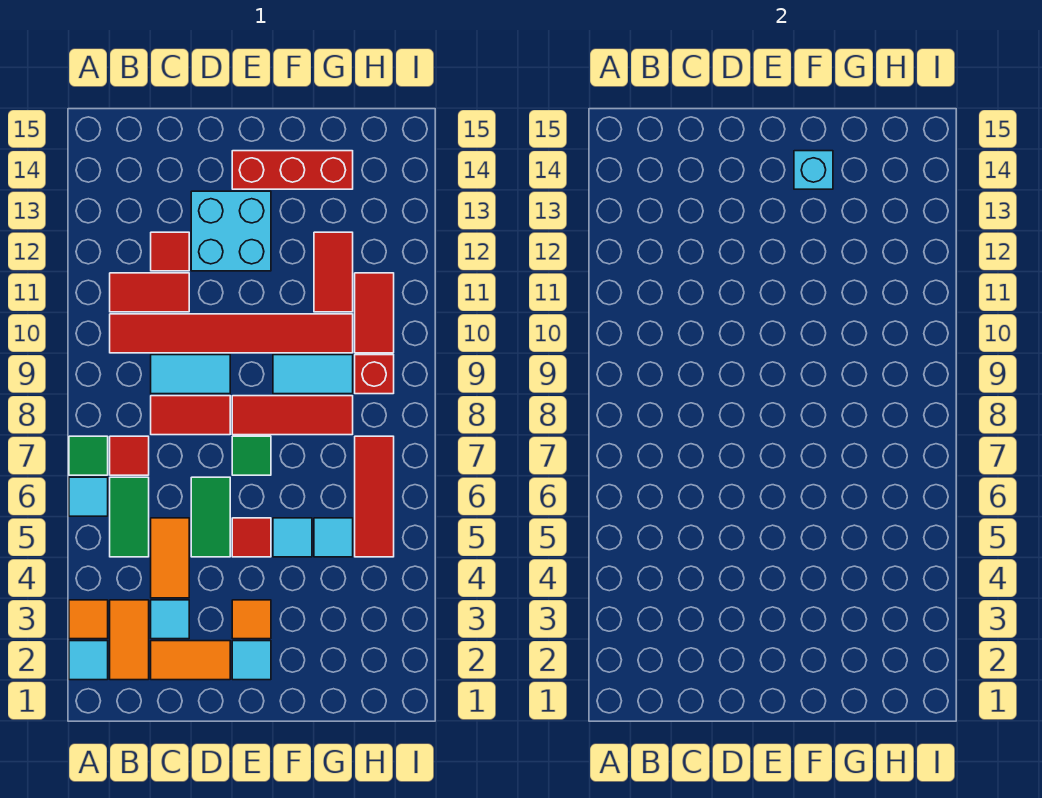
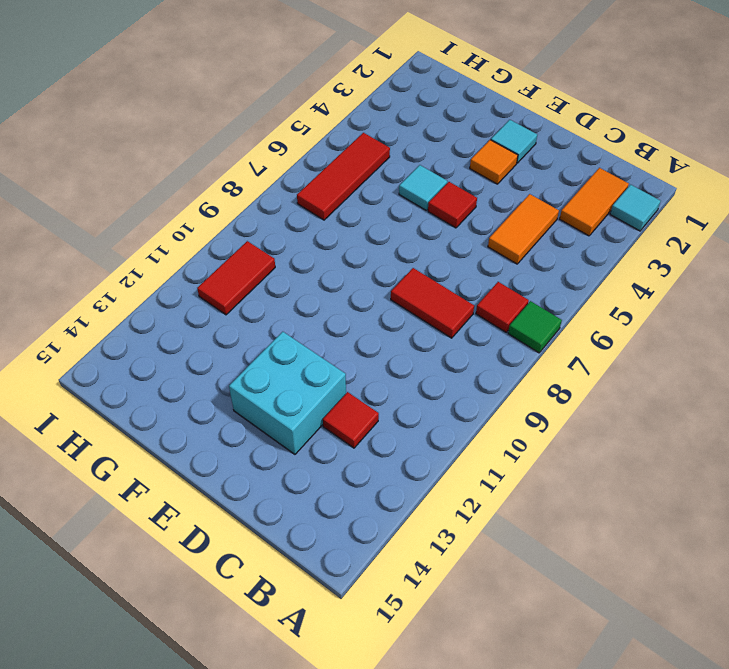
none -> orange 1x1 tile [69,600,108,639]
none -> cyan 1x1 tile [69,477,108,516]
none -> green 1x2 tile [110,477,149,557]
none -> red 1x6 tile [110,314,353,353]

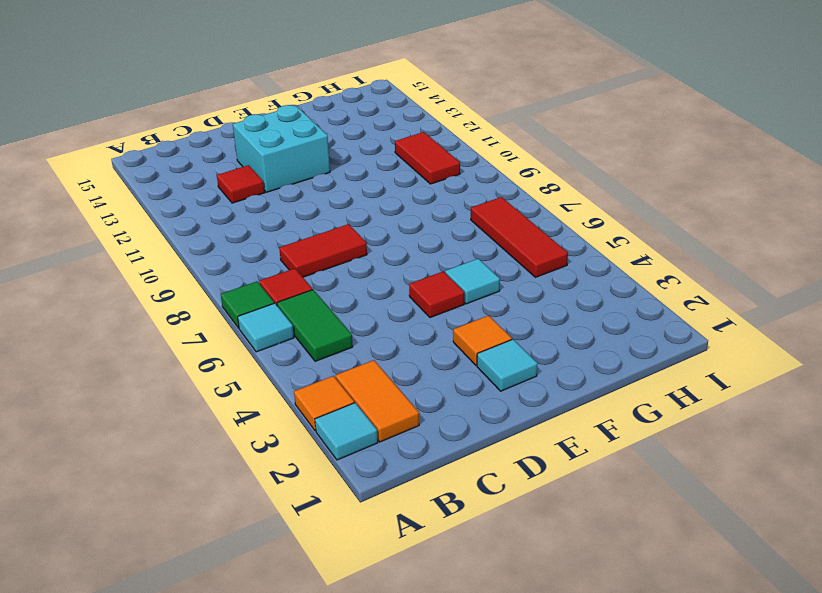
none -> red 1x6 tile [110,314,353,353]
none -> red 1x2 tile [110,273,189,312]
none -> orange 1x2 tile [151,641,230,680]
none -> cyan 1x1 tile [151,600,189,639]

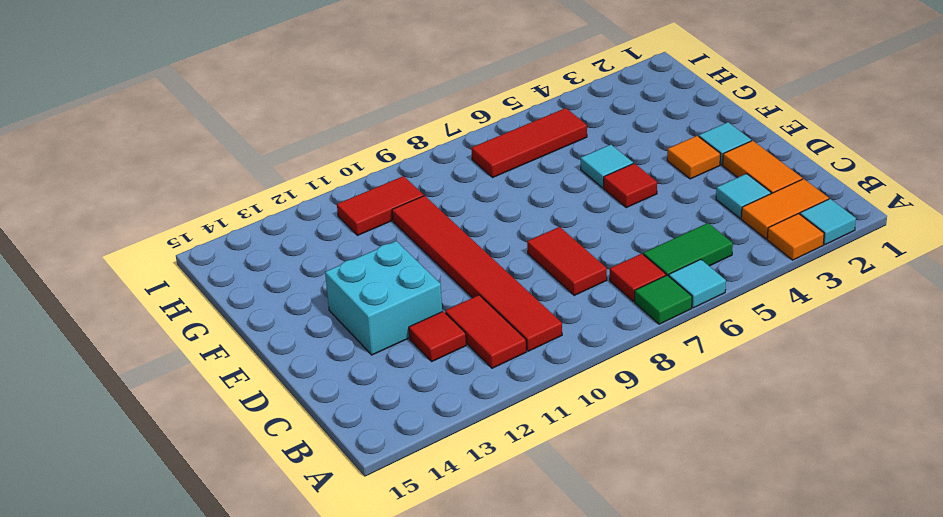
none -> orange 1x2 tile [151,518,189,598]
none -> cyan 1x2 tile [151,355,230,394]
none -> green 1x2 tile [191,477,230,557]
none -> green 1x1 tile [232,436,271,475]

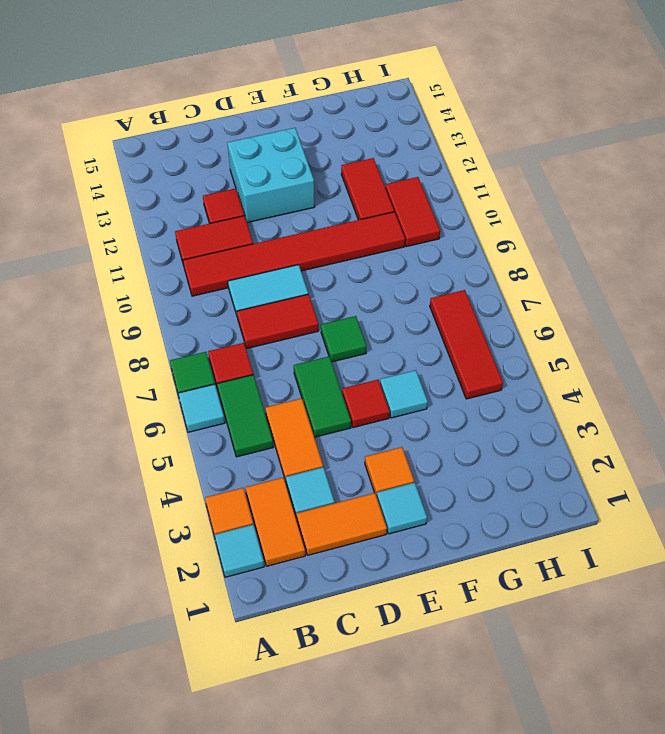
none -> red 1x3 tile [232,396,353,435]
none -> red 1x3 brick [232,151,353,189]
none -> cyan 1x2 tile [273,355,353,394]
none -> cyan 1x1 tile [314,518,353,557]

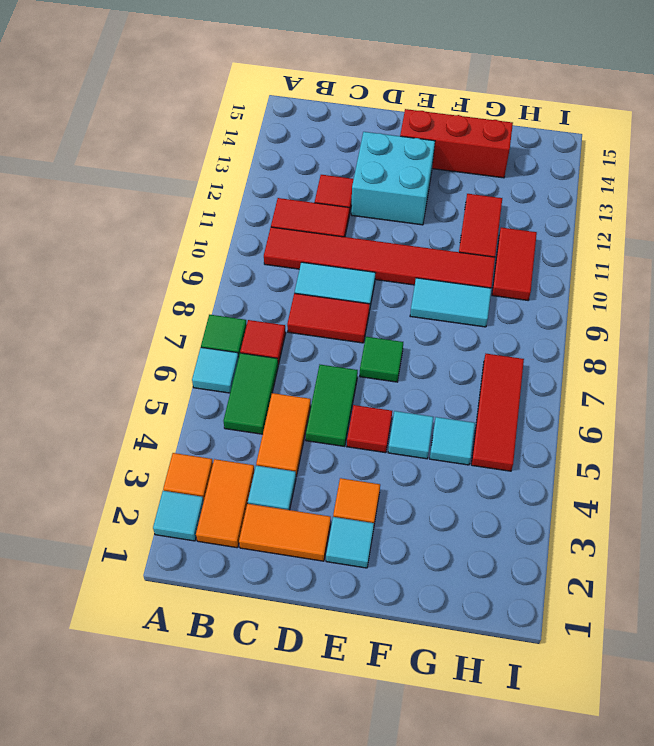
none -> red 1x3 tile [232,396,353,435]
none -> red 1x1 brick [355,355,394,394]
none -> cyan 1x1 brick [794,151,833,189]

